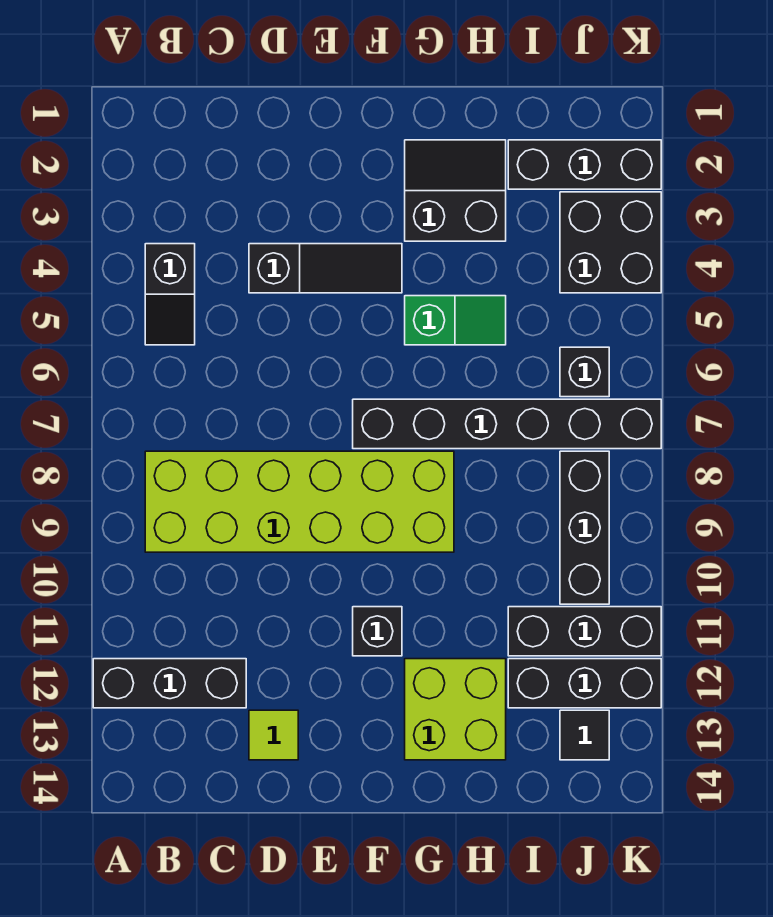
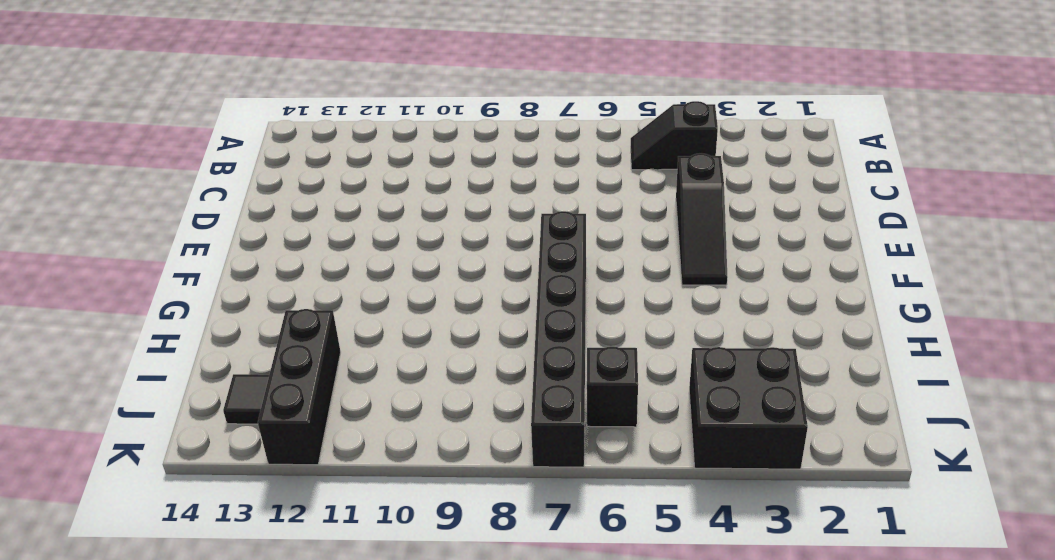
none -> black 1x3 brick [93,659,246,708]
none -> lime 2x6 brick [145,451,454,552]
none -> lime 1x1 tile [249,710,298,760]

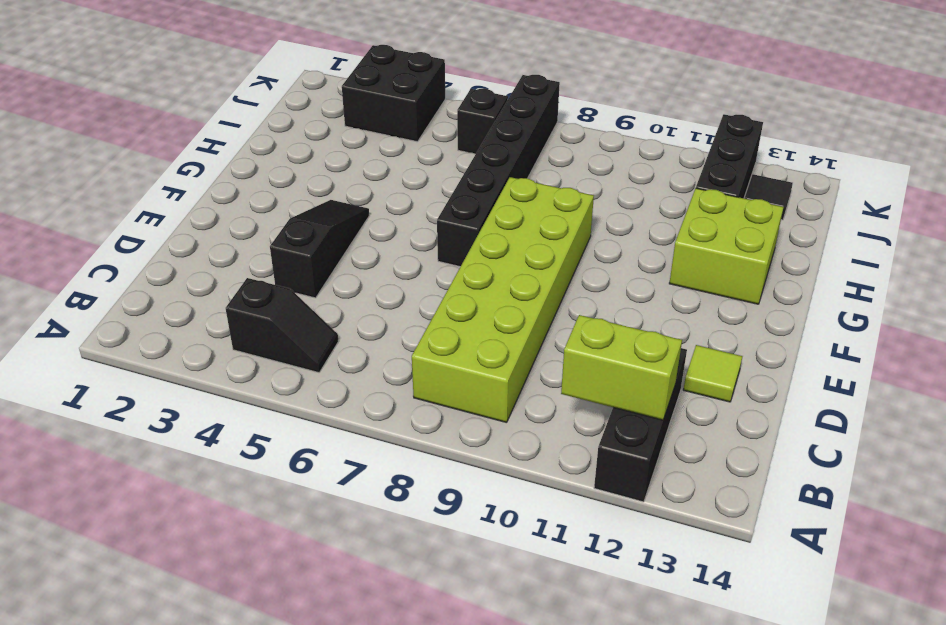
lime 1x2 brick [561,315,682,420] -> none
none -> black 1x1 brick [353,607,402,656]
none -> black 2x2 slope [405,140,506,241]
none -> green 1x2 slope [405,296,506,345]

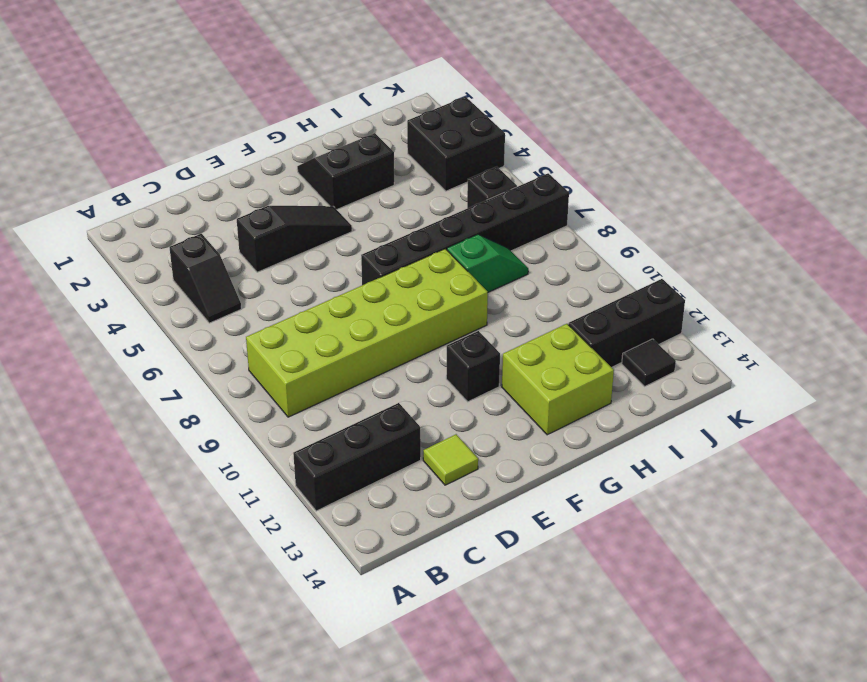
green 1x2 slope [447,234,528,292] -> green 1x2 slope moved to [405,296,506,345]
none -> black 1x3 brick [508,140,661,189]
none -> black 1x3 brick [508,607,661,656]
none -> black 1x3 brick [560,451,609,604]

